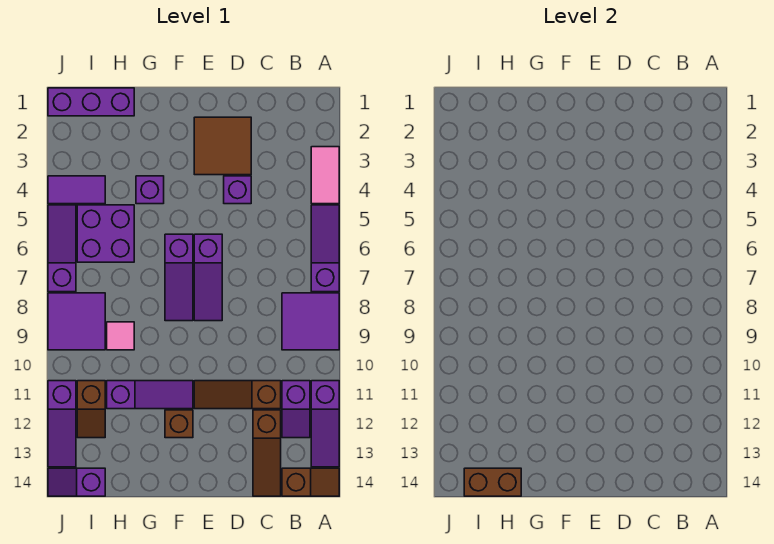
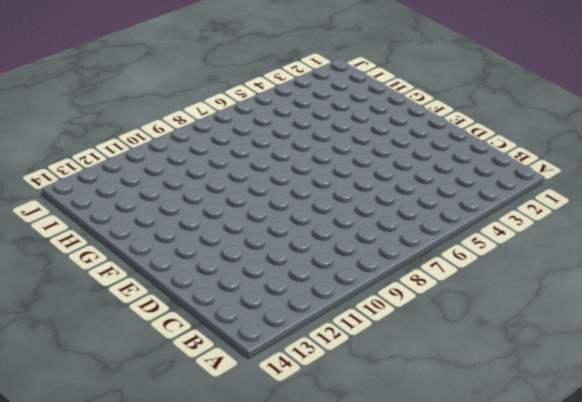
none -> pink 1x2 tile [311,147,339,204]
none -> purple 1x3 slope [311,205,339,292]
none -> purple 2x2 tile [282,293,339,350]

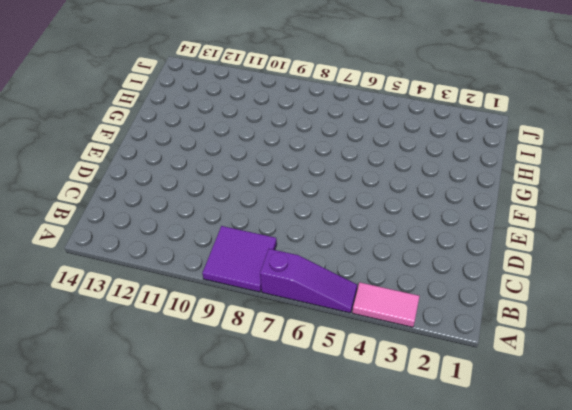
none -> purple 1x3 slope [311,381,339,467]
none -> brown 1x2 slope [282,468,339,496]
none -> purple 1x2 slope [282,381,310,438]

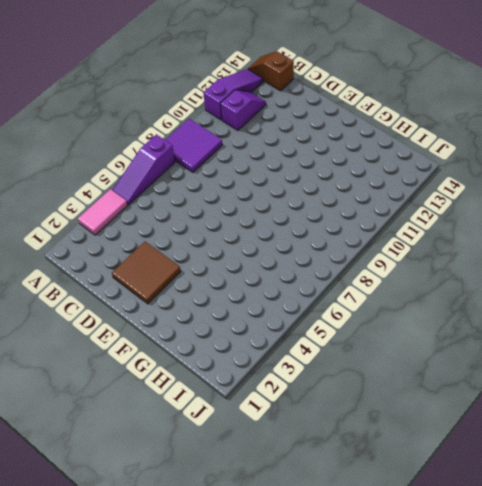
none -> brown 1x3 slope [194,381,281,409]
none -> brown 1x3 slope [253,410,281,496]
none -> purple 1x1 brick [224,176,251,204]

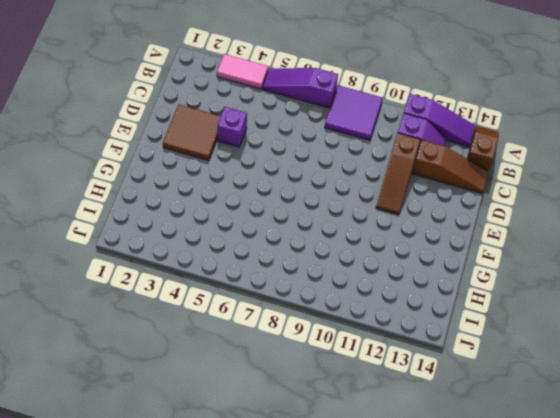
none -> purple 1x3 slope [194,234,222,321]
none -> purple 1x3 slope [165,234,193,321]
none -> purple 1x3 slope [107,381,193,409]

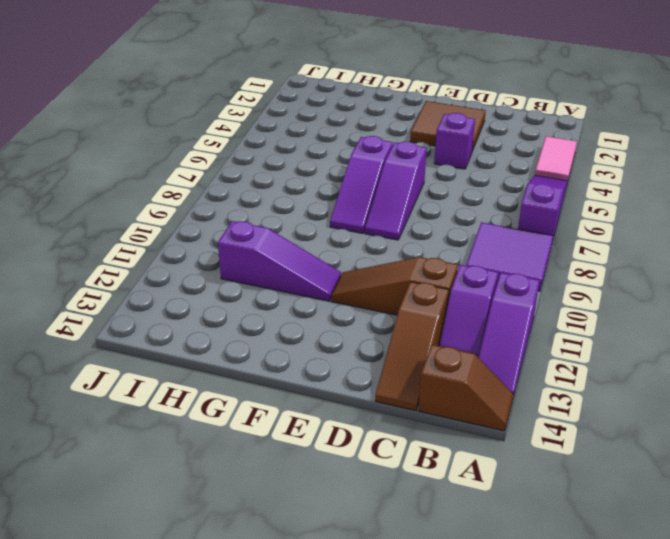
none -> brown 1x1 brick [165,410,193,438]
none -> purple 1x1 brick [136,176,164,204]
none -> purple 1x3 brick [48,88,134,116]

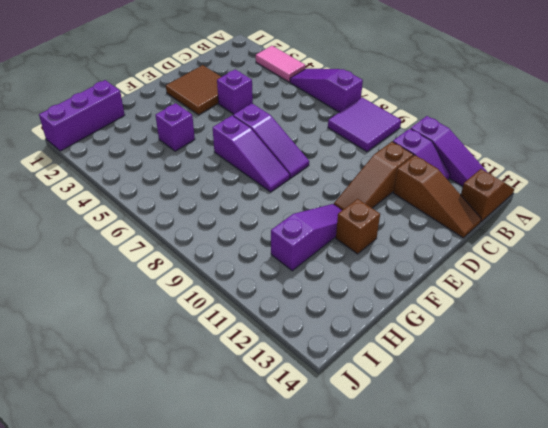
none -> purple 2x2 brick [77,205,134,262]
none -> pink 1x1 tile [107,322,134,350]
none -> purple 1x2 tile [48,176,105,204]

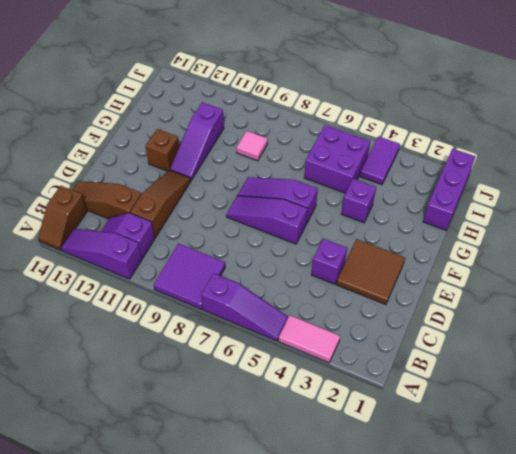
none -> purple 2x2 tile [48,293,105,350]
none -> brown 1x2 slope [77,381,105,438]
none -> purple 1x2 slope [48,468,105,496]

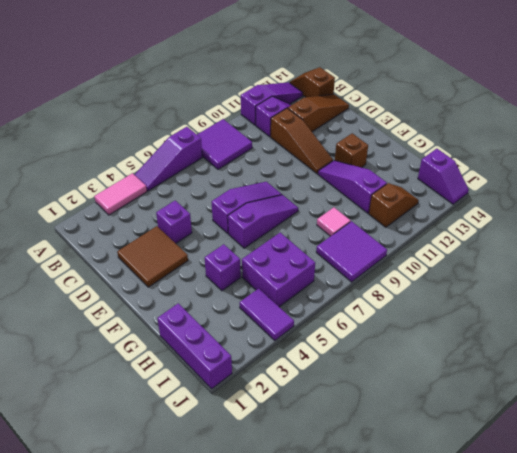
none -> purple 1x3 slope [48,205,76,292]
none -> purple 1x3 slope [48,381,76,467]
none -> brown 1x2 brick [464,468,521,496]

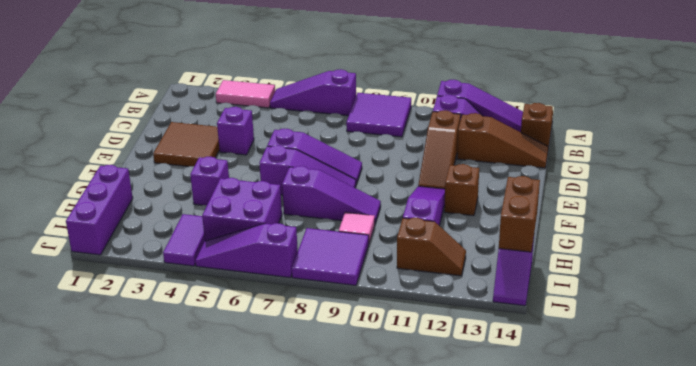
purple 1x3 slope [282,166,381,223] -> purple 1x3 slope moved to [48,381,76,467]

